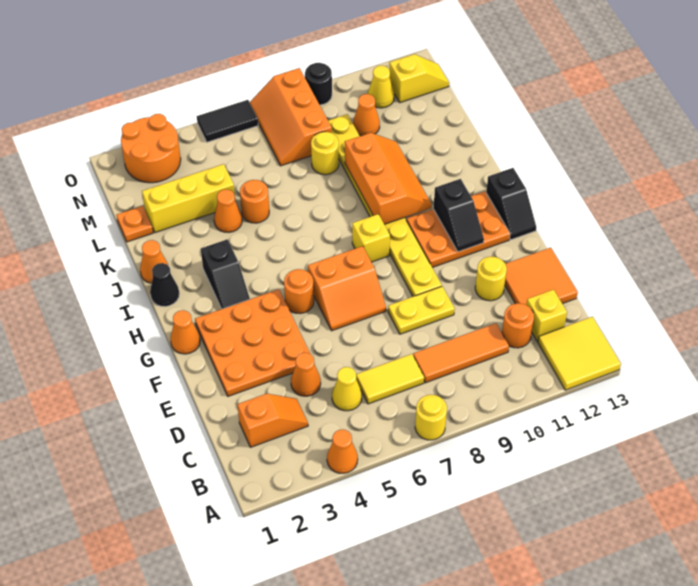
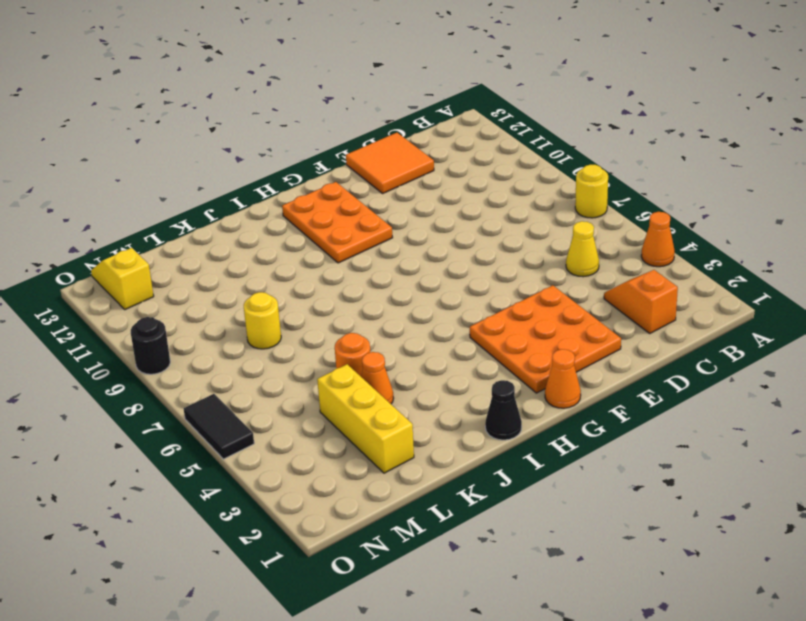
none -> yellow 2x2 tile [538,317,621,390]
none -> yellow 1x2 tile [356,354,424,404]
none -> orange 1x3 tile [413,323,509,383]
none -> orange 1x1 round brick [502,303,534,348]

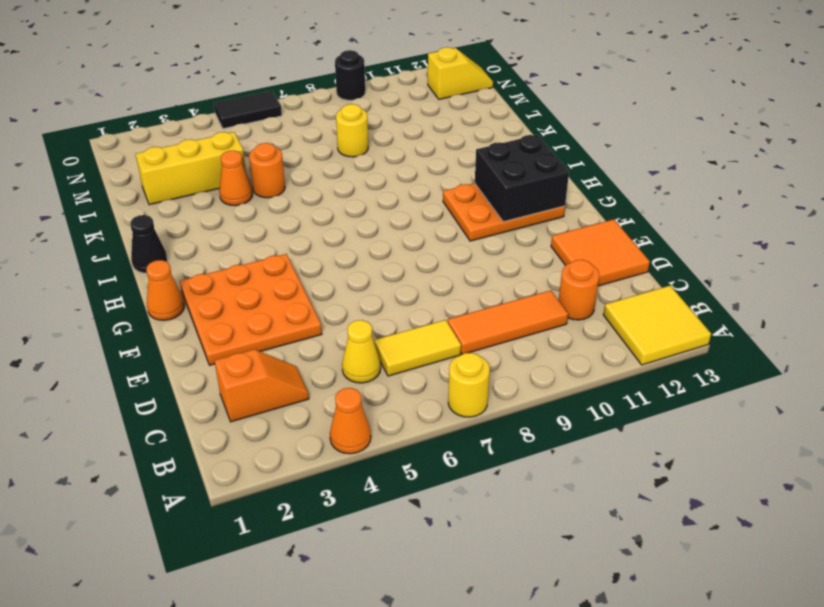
black 2x2 brick [475,135,569,222] -> black 1x2 slope [433,179,484,252]
none -> yellow 1x1 brick [526,290,567,341]
none -> orange 1x1 cone [291,353,321,396]
none -> yellow 1x2 plate [388,287,455,334]
none -> yellow 1x1 round brick [475,257,507,301]

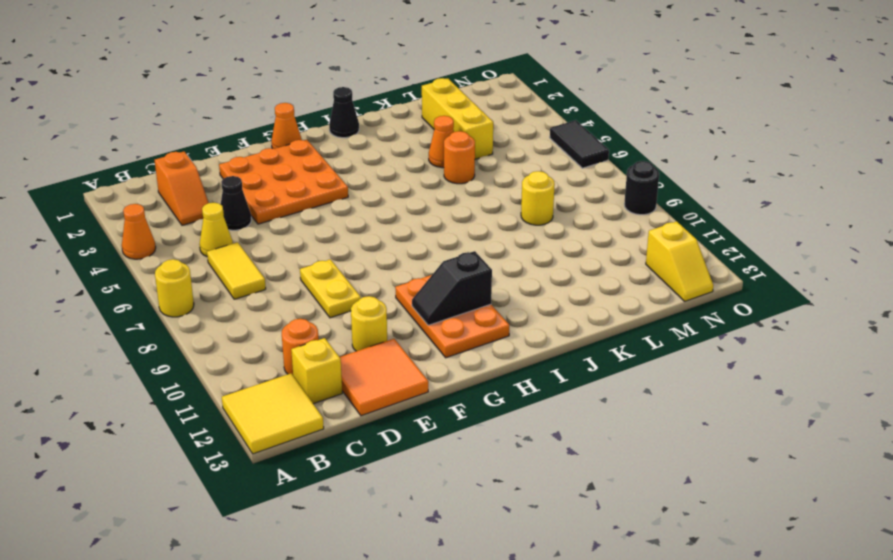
black 1x1 cone [221,176,251,230] -> orange 1x1 cone [291,353,321,396]
none -> orange 1x3 tile [413,323,509,383]
none -> orange 2x2 slope [308,246,386,331]
none -> yellow 1x8 plate [328,114,442,297]
none -> orange 1x1 round brick [284,269,314,314]

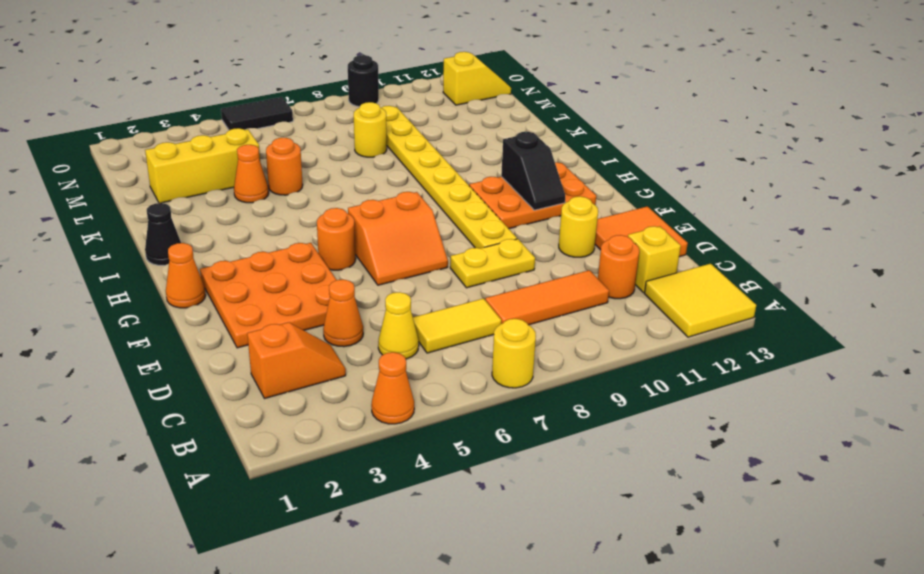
none -> black 1x2 slope [486,168,536,240]
none -> black 1x2 slope [201,239,250,309]
none -> yellow 1x1 brick [352,214,390,262]
none -> orange 1x1 cone [140,240,168,283]

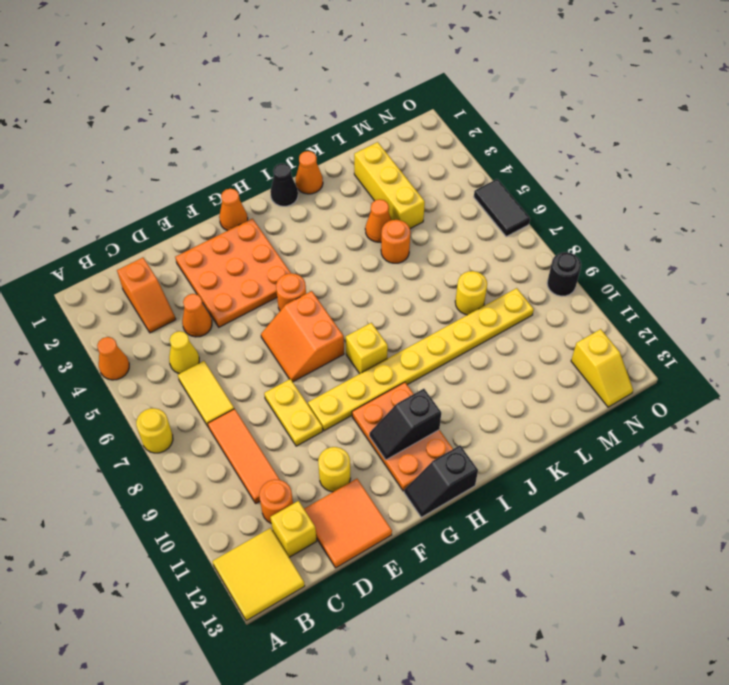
none -> black 1x2 slope [201,239,250,309]
none -> orange 1x1 plate [117,206,153,242]
none -> orange 2x3 slope [250,68,332,166]
none -> orange 1x1 cone [353,94,380,136]

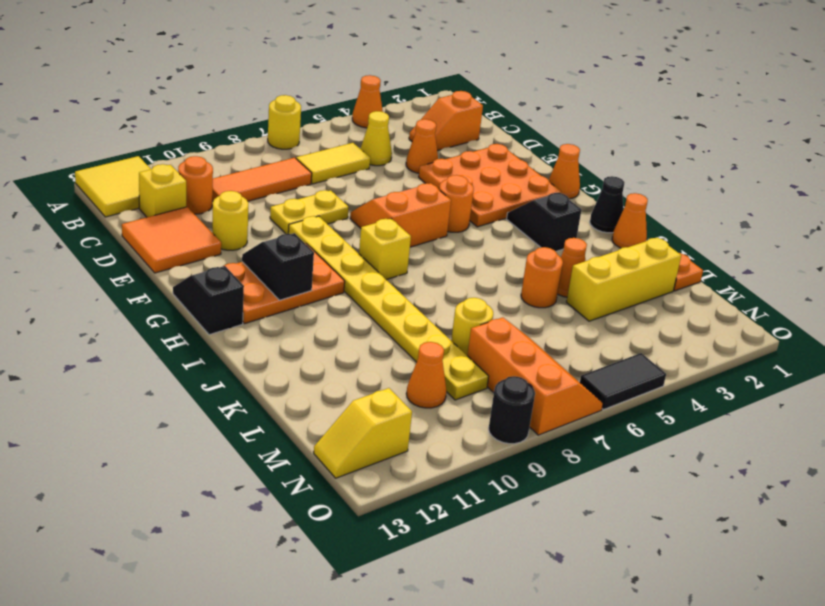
none -> orange 2x2 round brick [121,114,181,183]
none -> yellow 1x1 cone [368,66,394,108]
none -> orange 2x3 slope [345,133,432,224]

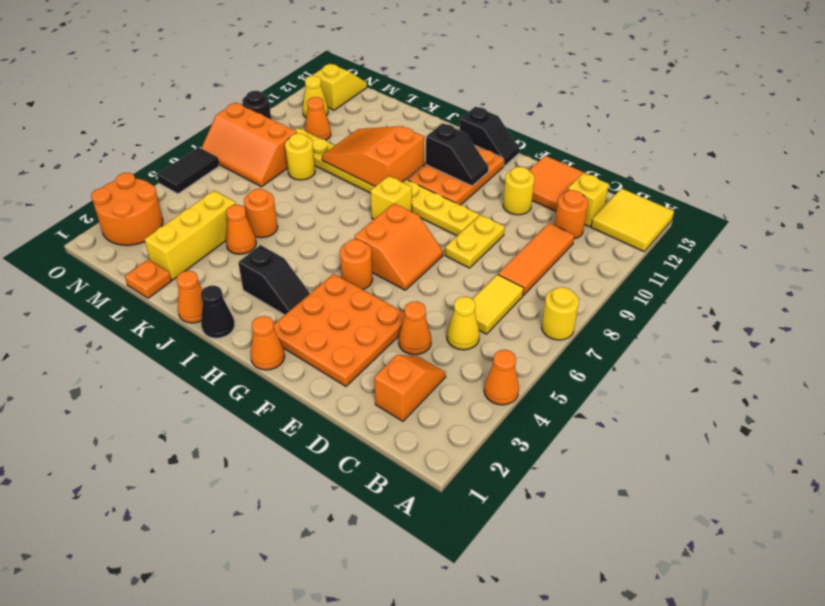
orange 2x3 slope [322,126,424,186] -> orange 2x3 slope turned to [345,133,432,224]

